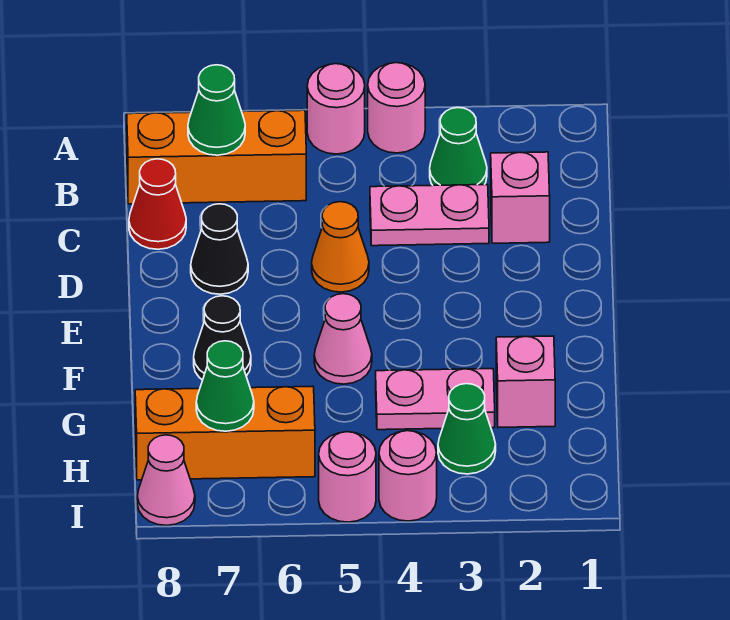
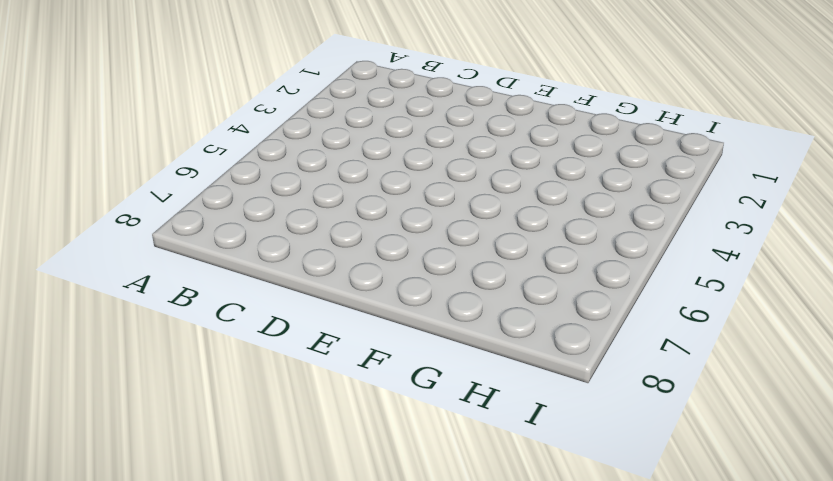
none -> pink 1x1 round brick [368,63,425,153]
none -> pink 1x1 round brick [307,64,365,154]
none -> green 1x1 cone [430,108,487,185]

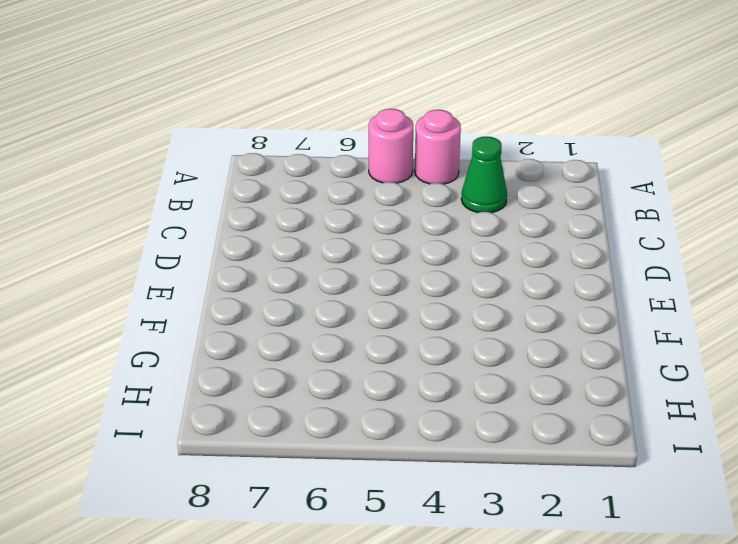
none -> orange 1x3 brick [127,110,306,204]
none -> pink 1x1 brick [491,152,550,243]
none -> pink 1x2 plate [370,185,489,246]

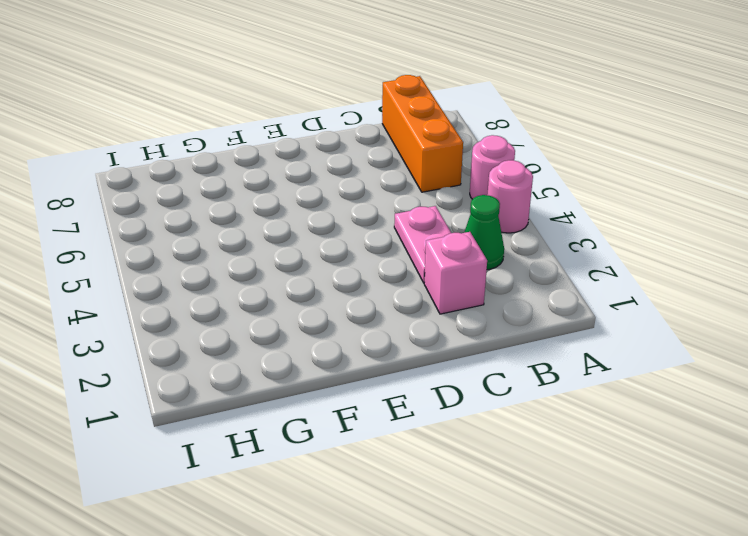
none -> red 1x1 cone [129,159,186,249]
none -> orange 1x1 cone [312,202,369,292]
none -> black 1x1 cone [191,204,248,294]

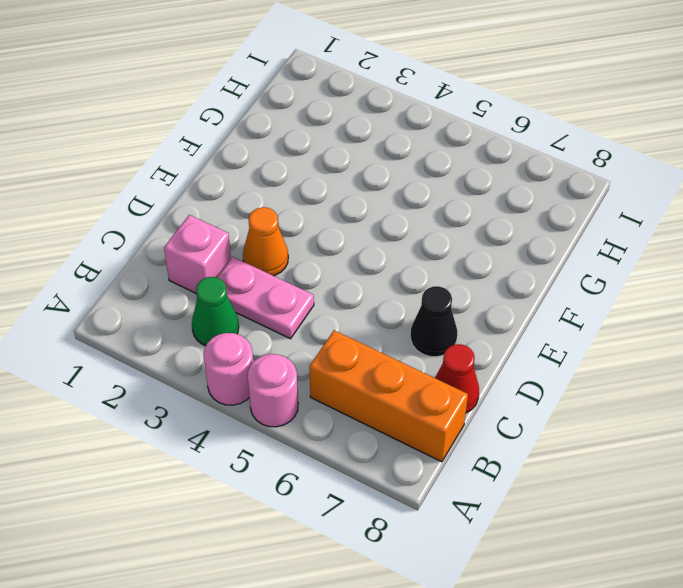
orange 1x1 cone [243,207,288,276] -> orange 1x1 cone moved to [312,202,369,292]
none -> pink 1x1 cone [314,294,372,384]
none -> black 1x1 cone [194,296,251,380]
none -> pink 1x1 brick [496,336,555,427]

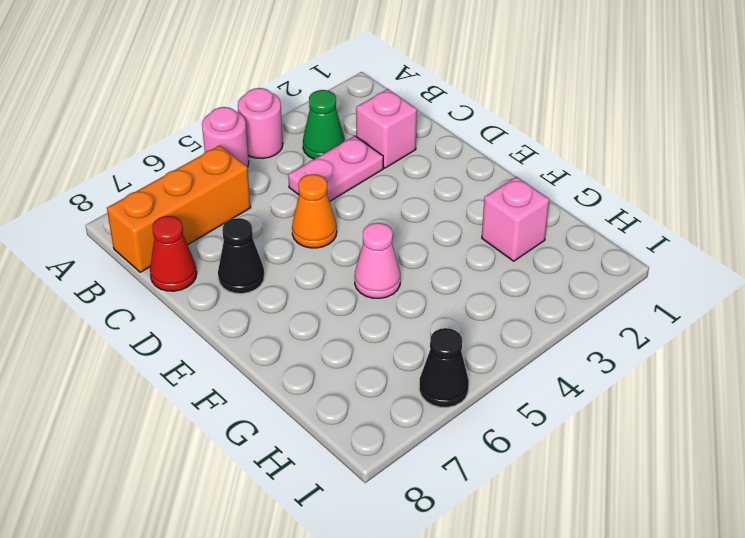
black 1x1 cone [419,328,469,407] -> black 1x1 cone moved to [194,296,251,380]
none -> pink 1x2 plate [376,369,495,430]
none -> green 1x1 cone [438,384,496,474]
none -> orange 1x3 brick [135,386,315,480]

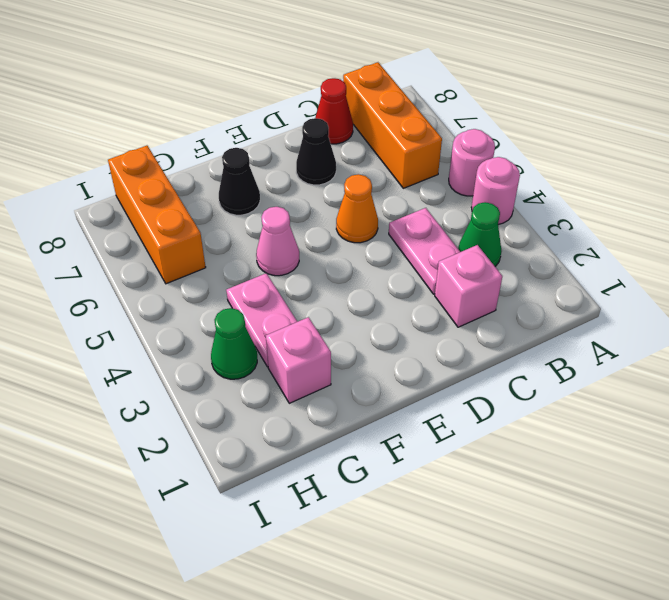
none -> pink 1x1 round brick [379,431,437,521]
none -> pink 1x1 round brick [319,432,376,522]
none -> pink 1x1 cone [137,435,195,525]

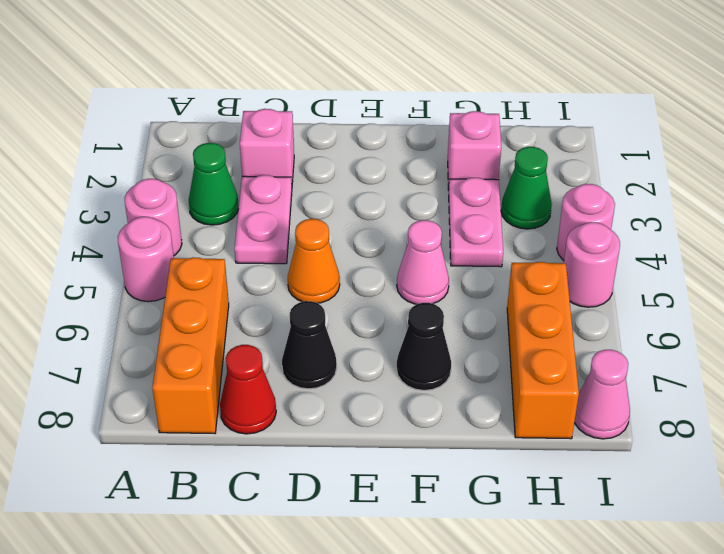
none -> green 1x1 cone [188,65,245,155]
none -> green 1x1 cone [196,341,254,431]

